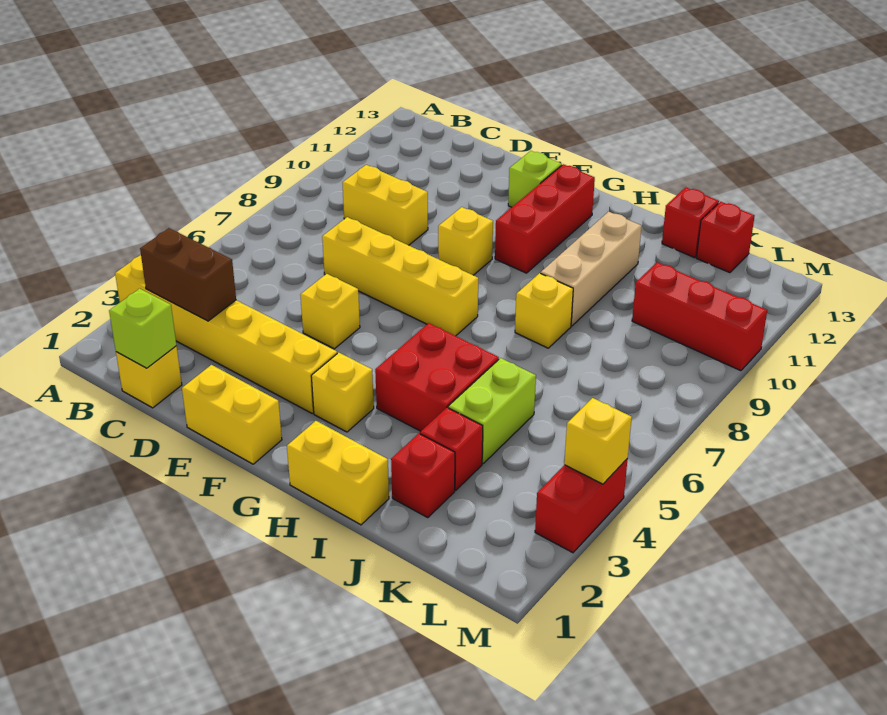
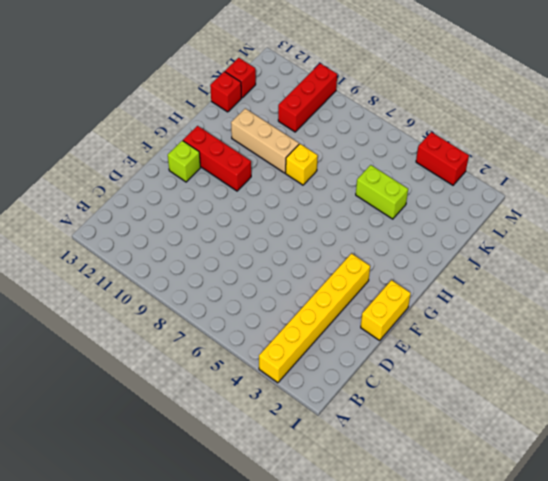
none -> yellow 1x1 brick [116,346,182,408]
none -> yellow 1x2 brick [343,165,428,245]
none -> yellow 1x4 brick [322,217,478,336]

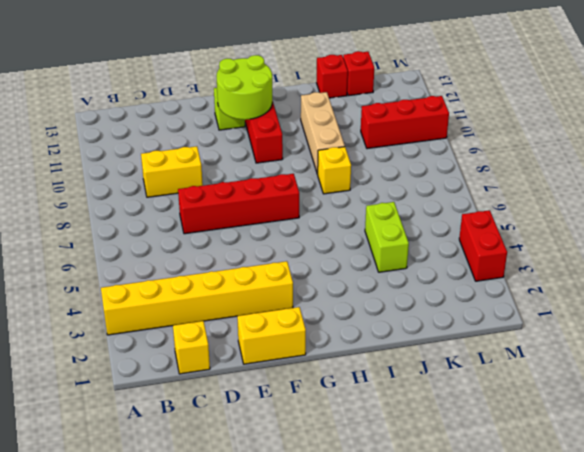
red 1x4 brick [178,174,299,234] -> yellow 1x4 brick [322,217,478,336]
lime 2x2 round brick [217,55,272,120] -> none
none -> yellow 1x1 brick [300,274,360,349]
none -> yellow 1x1 brick [438,207,493,275]
none -> yellow 1x1 brick [311,353,374,432]

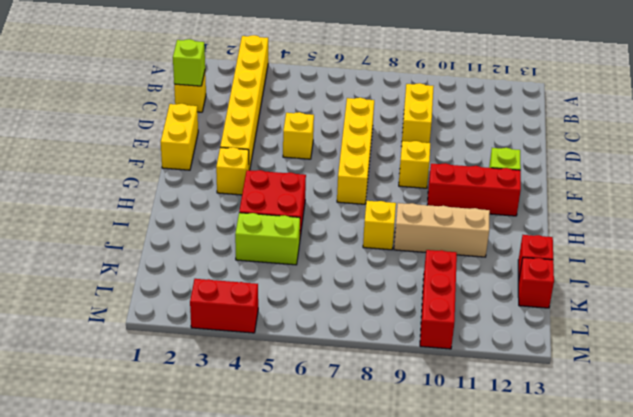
none -> yellow 1x2 brick [287,421,389,525]
none -> red 1x1 brick [391,434,455,518]
none -> red 1x1 brick [420,408,483,490]

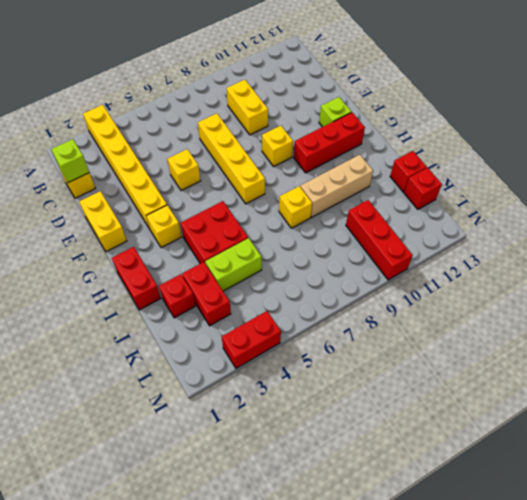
red 1x2 brick [112,247,161,310] -> yellow 1x2 brick [287,421,389,525]
red 1x2 brick [182,262,231,326] -> red 1x1 brick [420,408,483,490]
none -> brown 1x2 brick [140,228,236,321]
none -> yellow 1x1 brick [564,398,632,484]

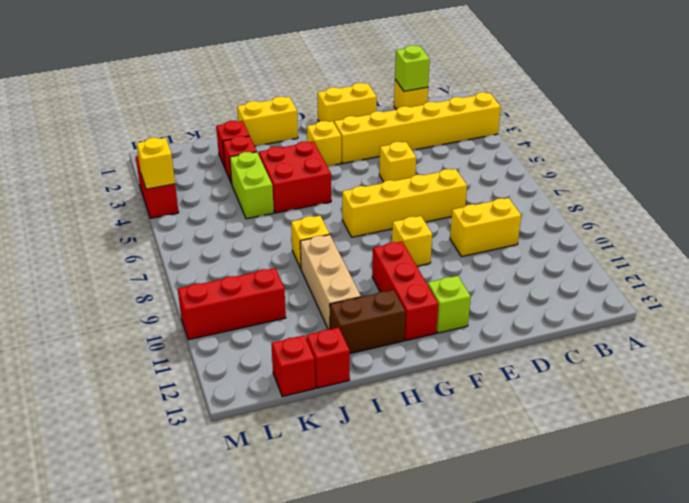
brown 1x2 brick [330,290,406,354] -> brown 1x2 brick moved to [140,228,236,321]

